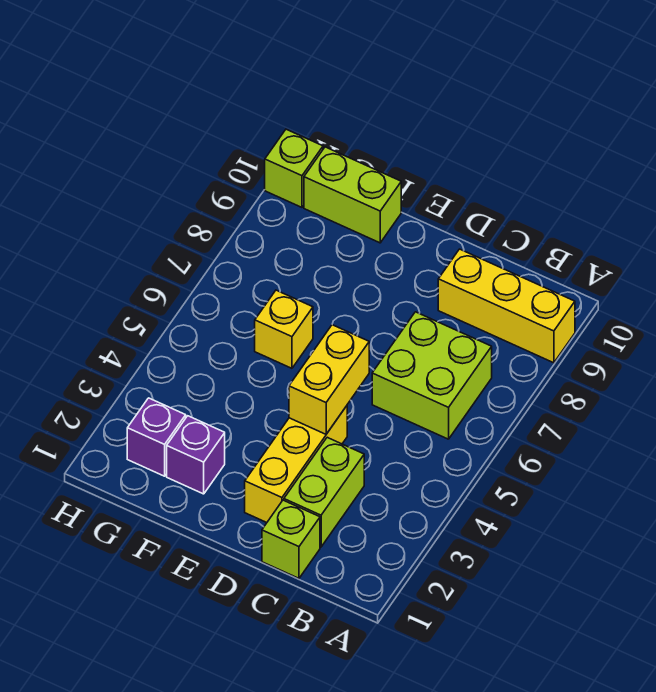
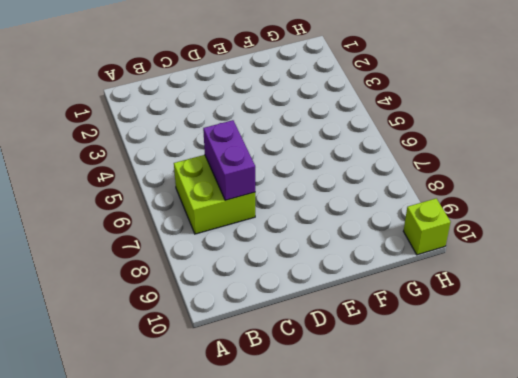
purple 1x2 brick [203,120,255,200] -> none
none -> yellow 1x3 brick [438,249,575,363]
none -> lime 1x1 brick [262,500,320,578]

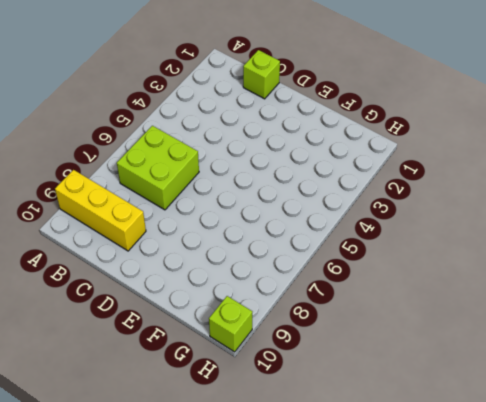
none -> lime 1x2 brick [284,437,364,547]
none -> yellow 1x3 brick [245,406,347,523]

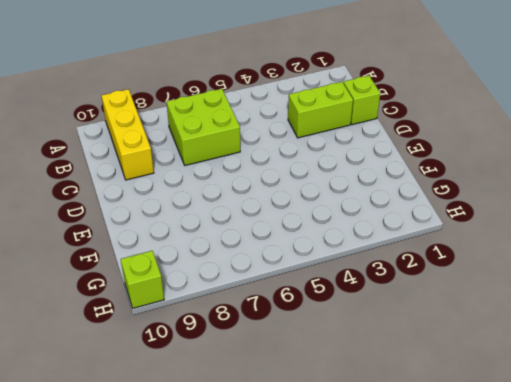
none -> yellow 1x3 brick [245,406,347,523]
none -> purple 1x1 brick [167,416,225,494]

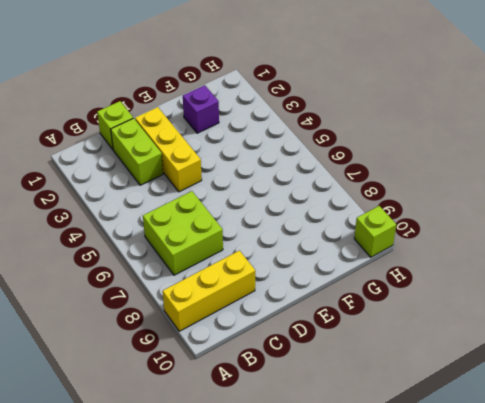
none -> yellow 1x1 brick [255,290,313,368]
none -> lime 1x2 brick [304,147,401,243]

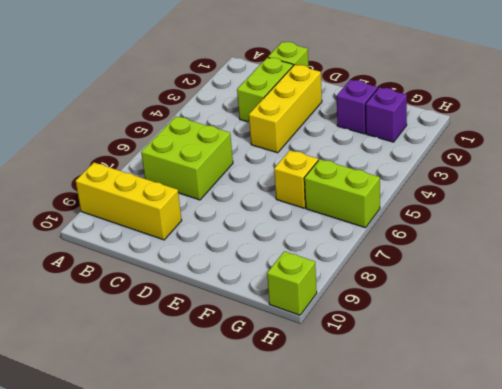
lime 1x2 brick [304,159,380,228] -> lime 1x2 brick moved to [304,147,401,243]
none -> yellow 1x2 brick [289,325,369,434]

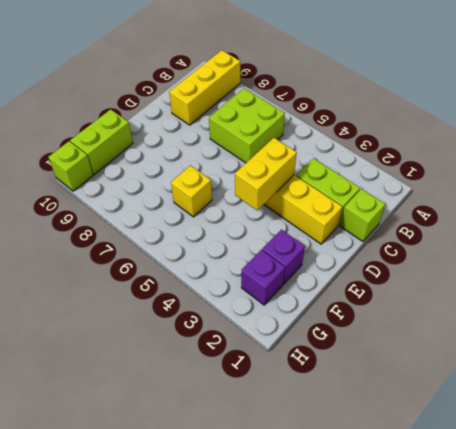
yellow 1x2 brick [235,138,297,210] -> yellow 1x2 brick turned to [289,325,369,434]

